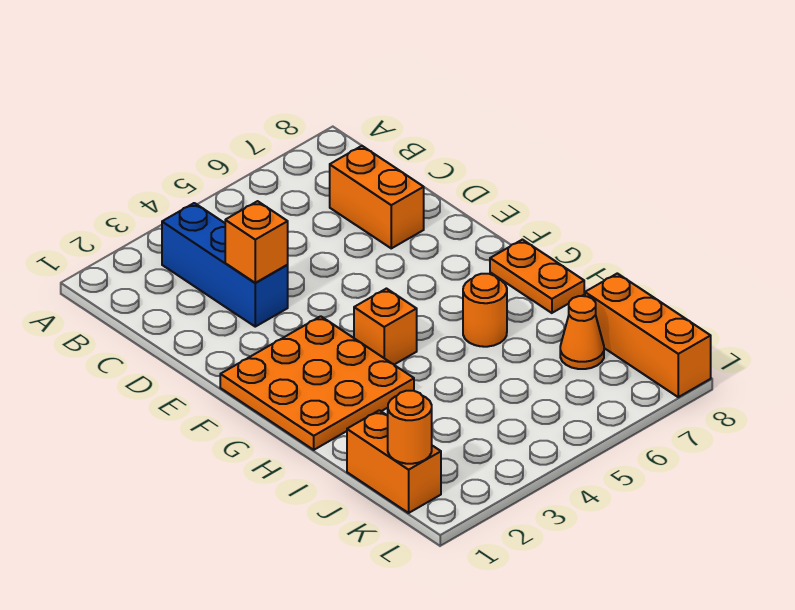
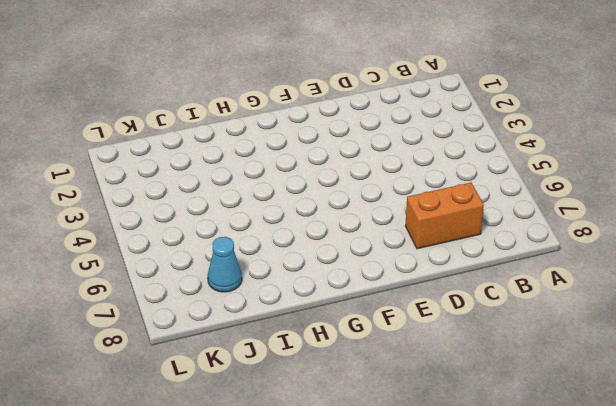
cyan 1x1 cone [208,237,242,292] -> orange 1x1 cone [560,296,604,369]
none -> blue 1x3 brick [162,203,288,327]
none -> orange 3x3 plate [220,316,414,450]

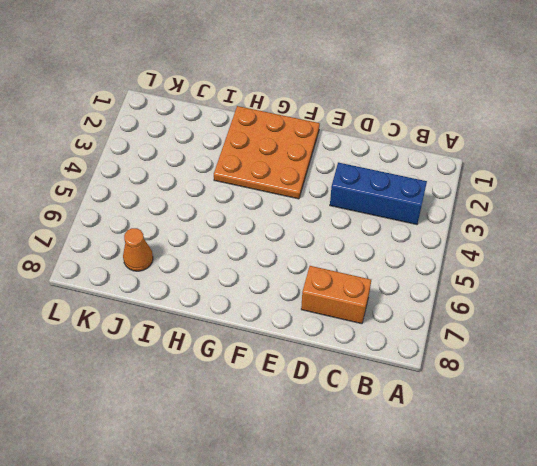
none -> orange 1x1 brick [354,289,417,365]
none -> orange 1x2 plate [490,240,584,313]

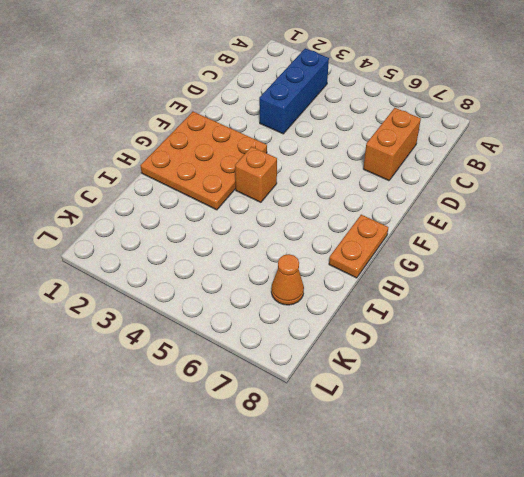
none -> orange 1x1 round brick [463,274,507,347]
none -> orange 1x2 brick [347,410,441,513]

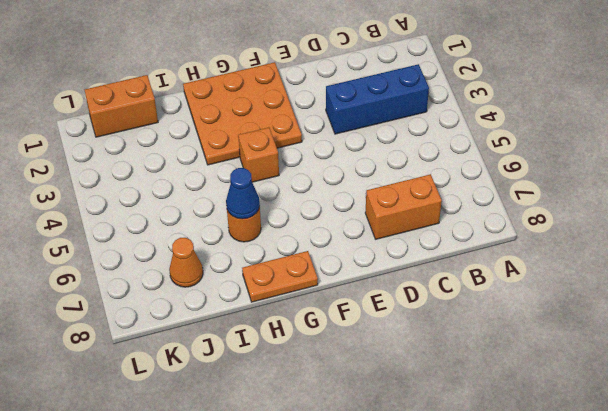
blue 1x1 cone [226,168,260,219] -> none
none -> orange 1x3 brick [585,273,711,397]
none -> orange 1x1 brick [225,201,288,283]

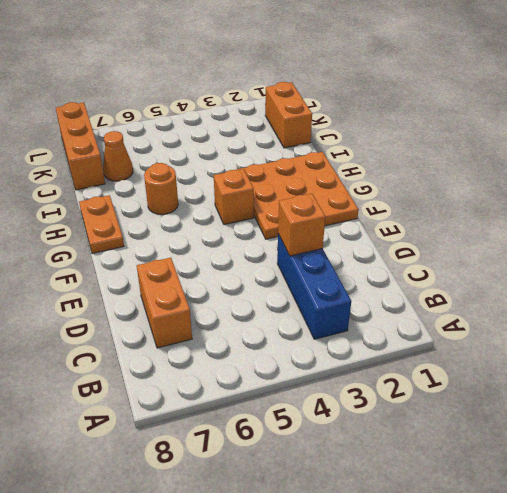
none -> orange 1x1 round brick [388,391,432,464]

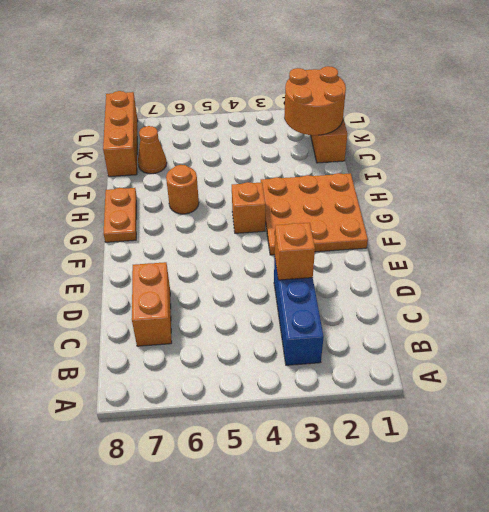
orange 2x2 round brick [285,66,346,135] -> orange 1x1 round brick [388,391,432,464]

